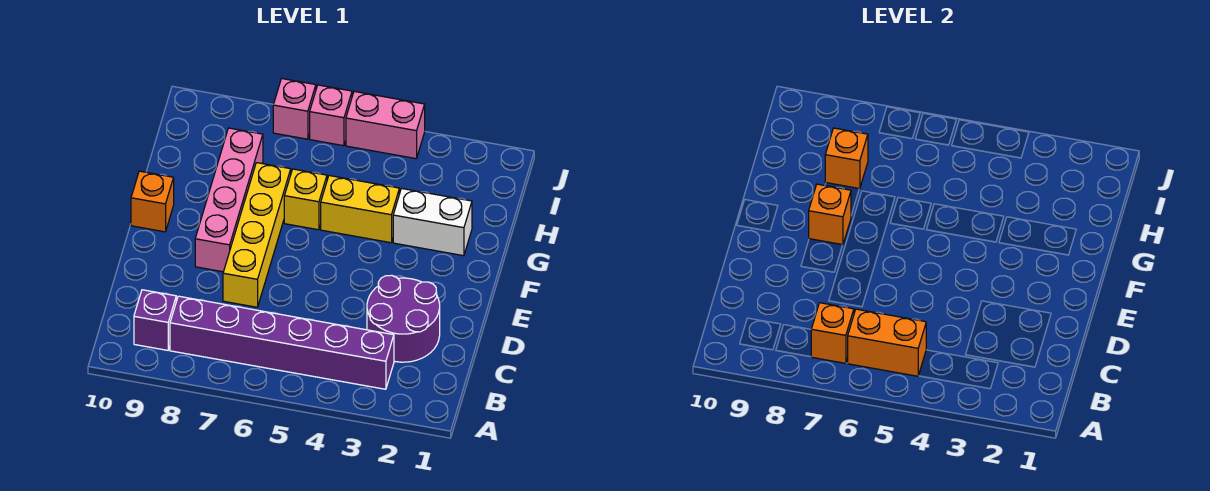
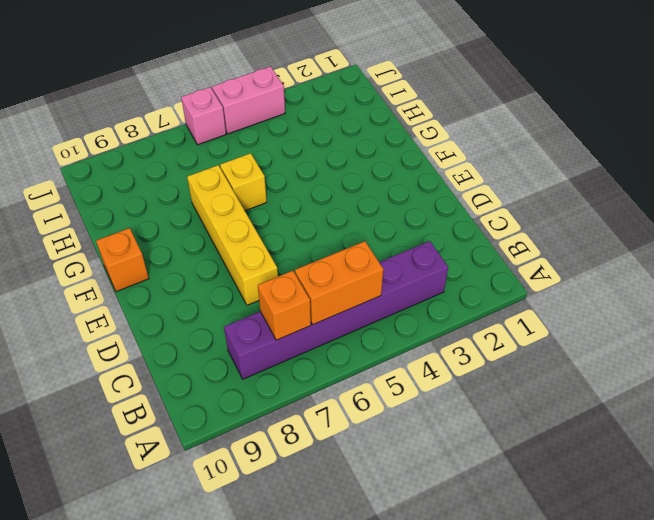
none -> purple 1x1 brick [134,290,176,350]
none -> purple 2x2 round brick [367,275,440,362]
none -> pink 1x4 brick [195,128,263,272]

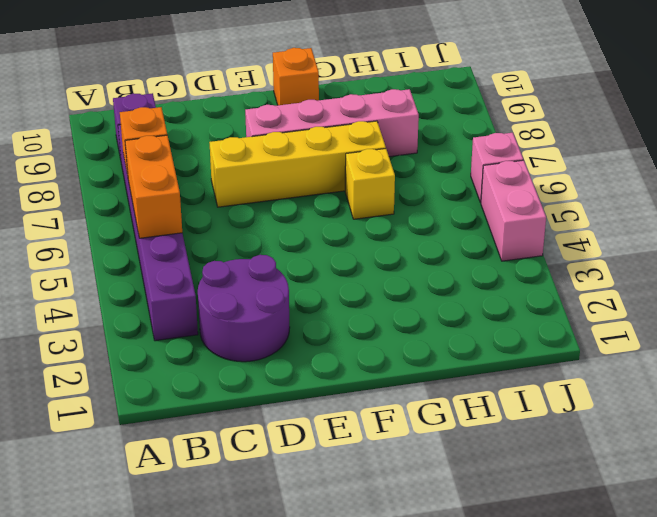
none -> white 1x2 brick [393,188,472,256]
none -> yellow 1x2 brick [321,176,399,243]
none -> pink 1x1 brick [273,79,316,139]

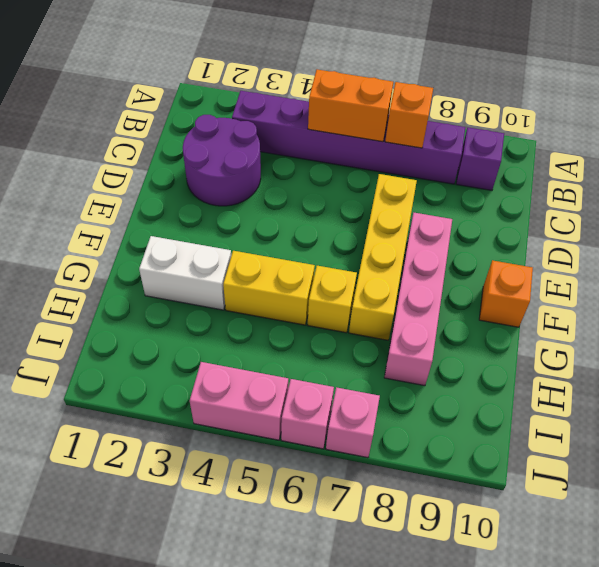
none -> orange 1x1 brick [809,184,851,245]
none -> orange 1x1 brick [825,128,868,189]

